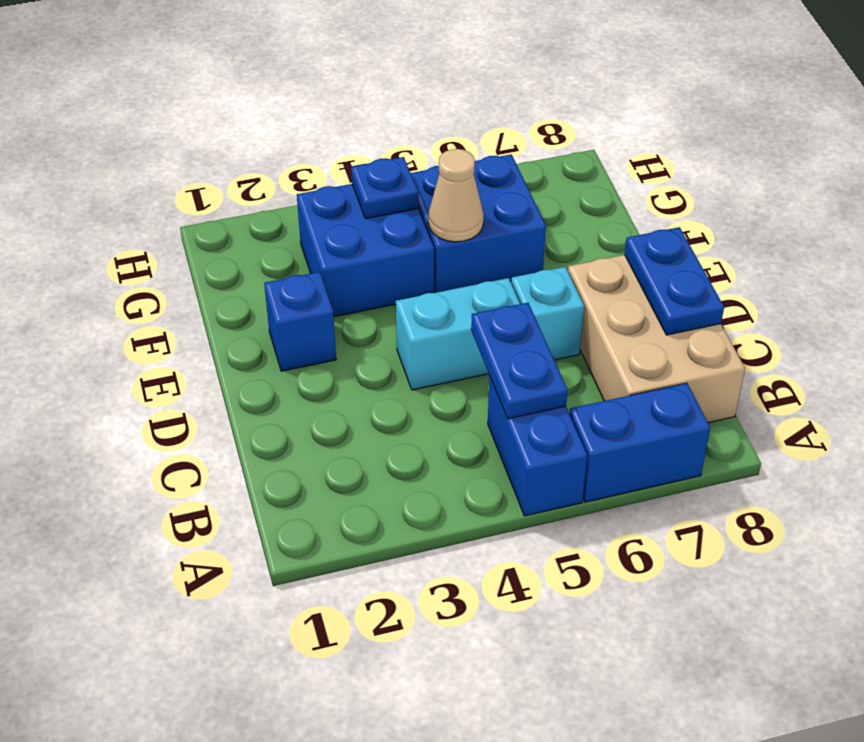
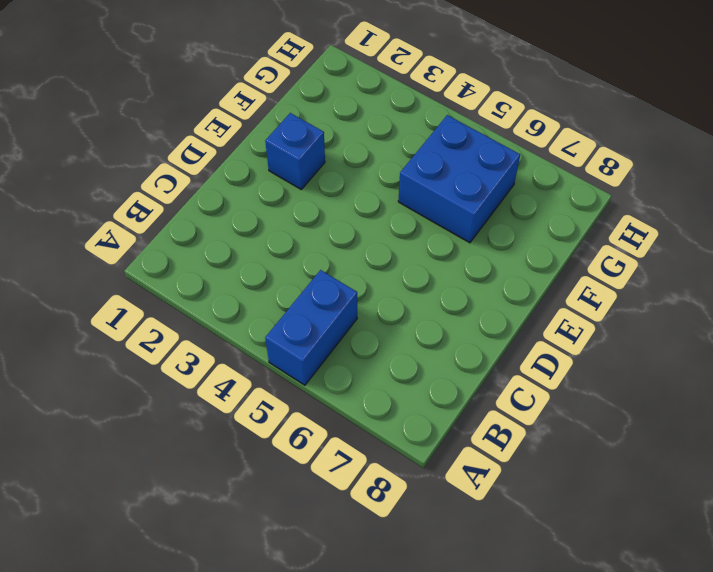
none -> blue 1x2 brick [569,383,710,502]
none -> tan 2x3 brick [568,255,745,423]
none -> cyan 1x2 brick [396,278,520,390]

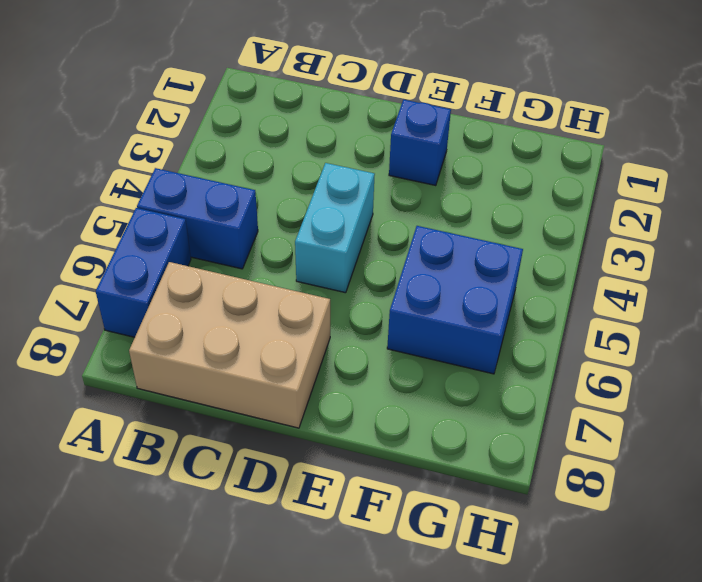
none -> cyan 1x1 brick [511,267,584,360]
none -> blue 2x2 brick [297,184,434,317]
none -> blue 1x2 plate [471,303,568,419]

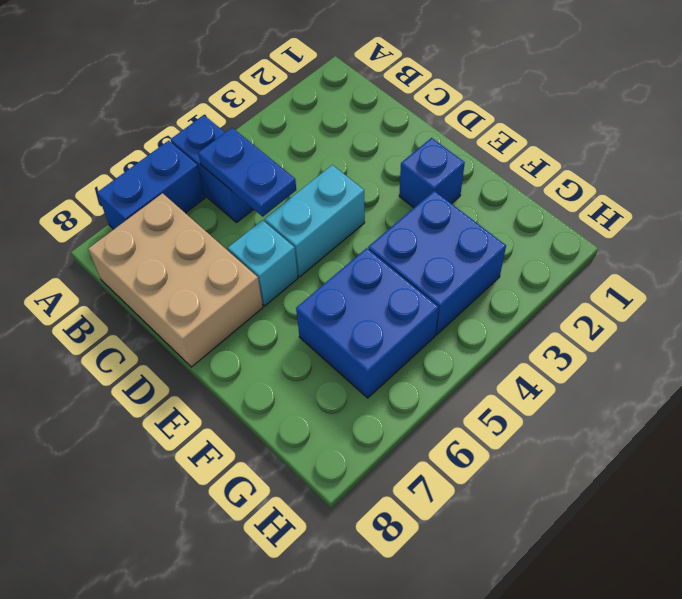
none -> blue 1x2 plate [625,227,724,335]
none -> tan 1x1 cone [428,149,484,242]
none -> blue 1x1 plate [351,157,418,219]

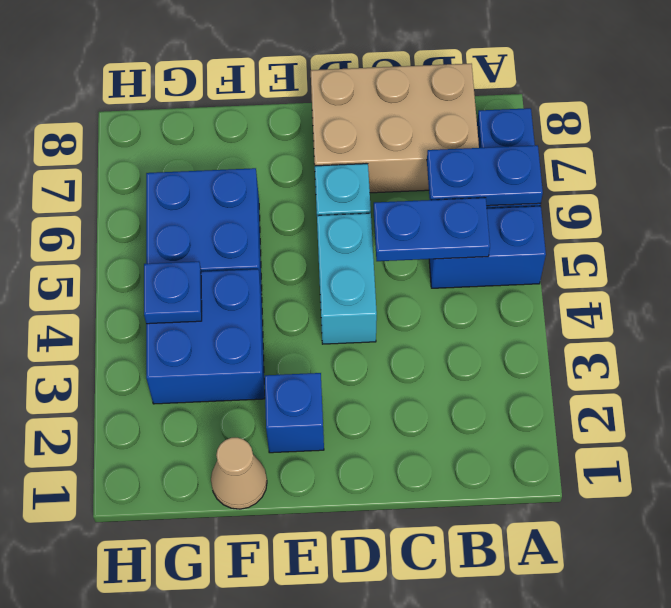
blue 1x2 plate [427,145,543,206] -> blue 1x2 plate moved to [625,227,724,335]
tan 1x1 cone [211,438,267,509] -> tan 1x1 cone moved to [428,149,484,242]

